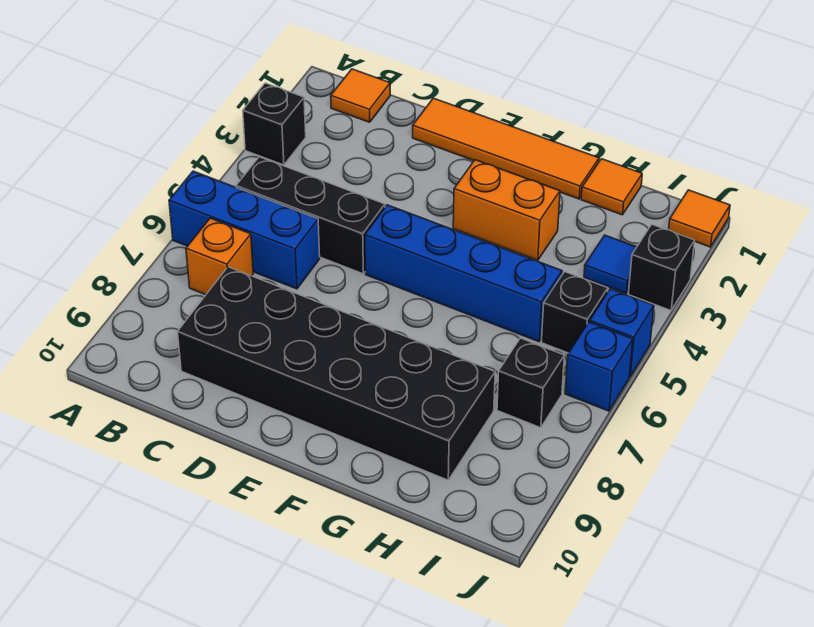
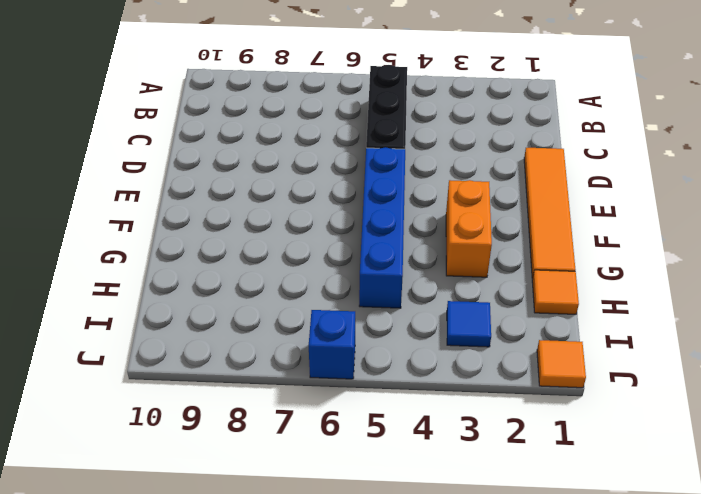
none -> black 1x1 brick [243,83,306,165]
none -> blue 1x3 brick [169,171,320,289]
none -> orange 1x1 tile [331,69,390,122]

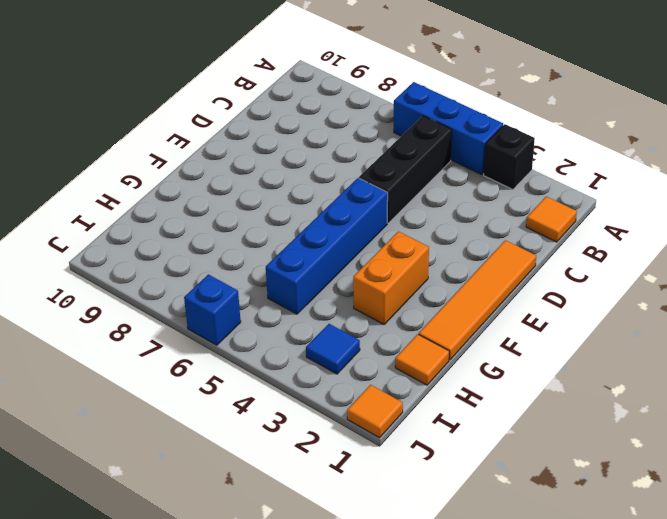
blue 1x3 brick [394,82,503,175] -> blue 1x3 brick turned to [169,171,320,289]
none -> orange 1x1 brick [186,218,253,295]
none -> black 2x6 brick [178,267,495,480]
none -> black 1x1 brick [541,272,608,353]

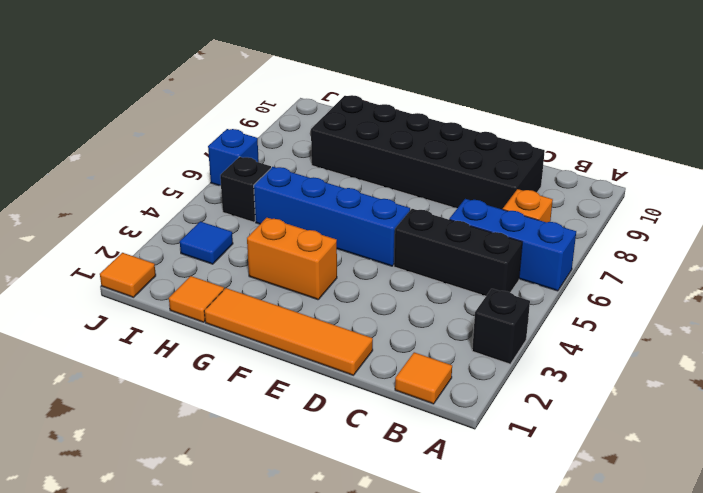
none -> black 1x1 brick [497,338,564,428]
none -> black 1x1 brick [629,225,695,310]
none -> blue 1x1 brick [590,289,654,377]

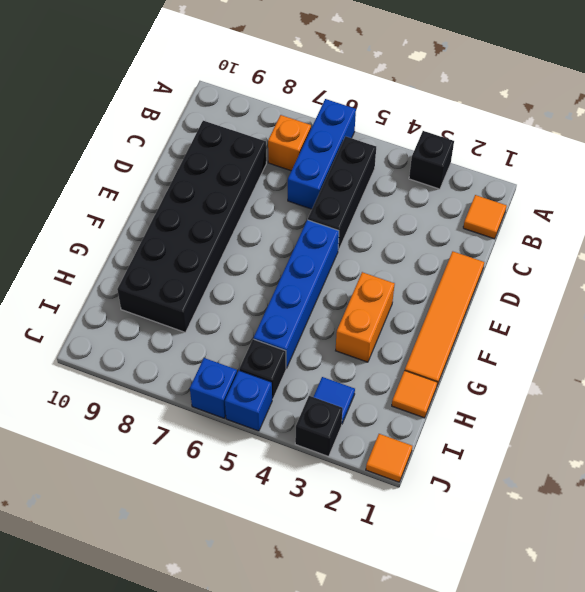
none -> black 1x1 brick [497,338,564,428]

